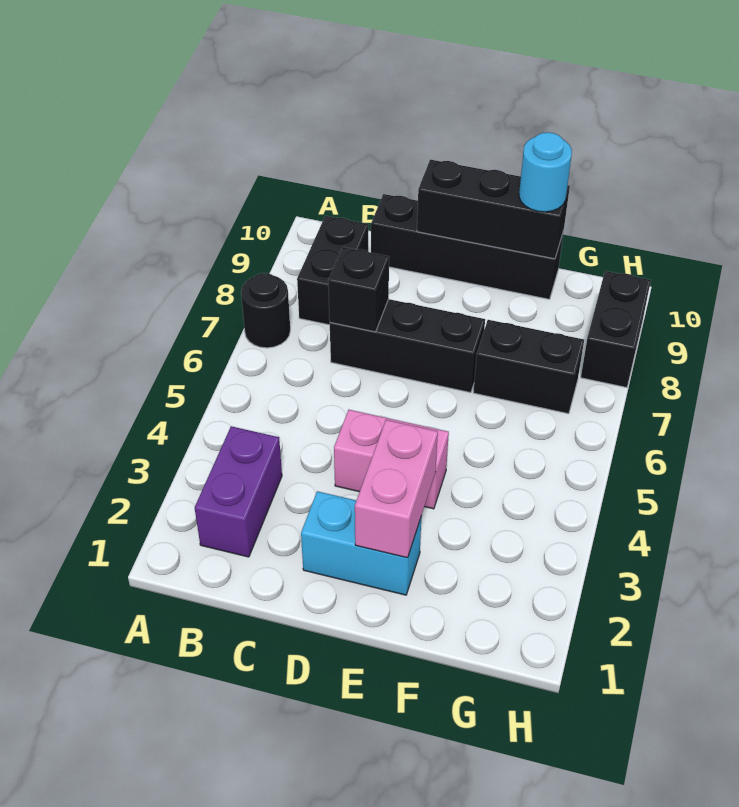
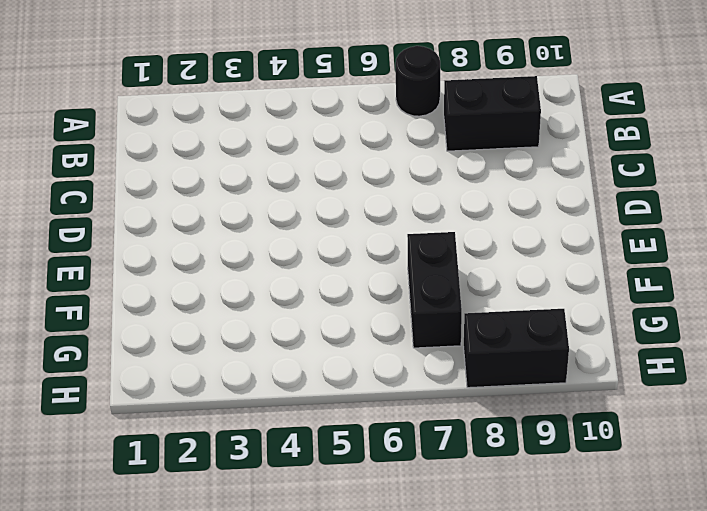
none -> purple 1x2 brick [195,426,282,557]
none -> black 1x3 brick [330,299,485,393]
none -> black 1x4 brick [371,194,564,299]

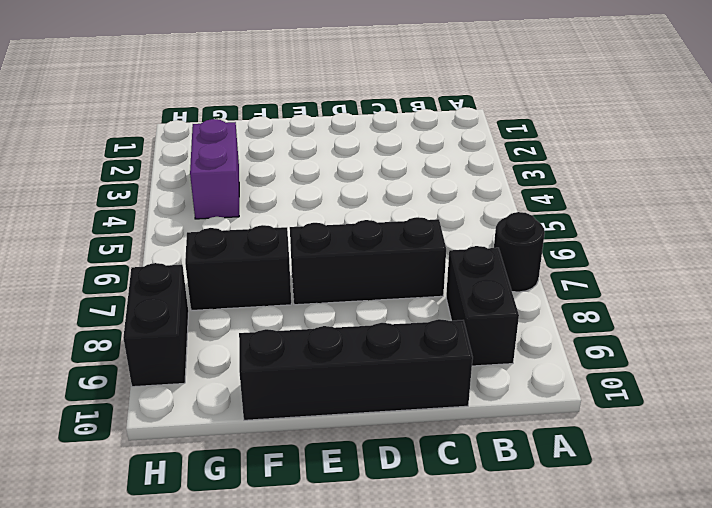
purple 1x2 brick [190,119,239,219] -> purple 1x2 brick moved to [195,426,282,557]
none -> cyan 1x2 brick [301,491,421,595]
none -> pink 1x2 brick [334,410,449,509]
none -> black 1x1 brick [328,247,389,332]

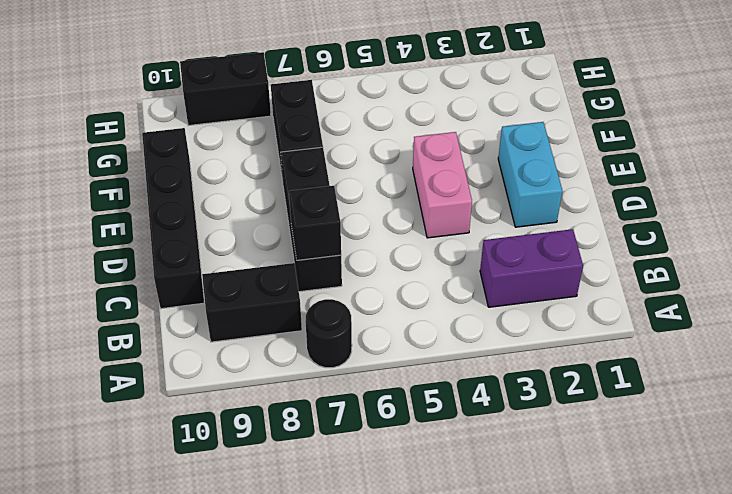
none -> black 1x3 brick [417,160,570,259]
none -> pink 1x2 brick [355,420,438,558]
none -> cyan 1x1 round brick [519,132,572,212]

